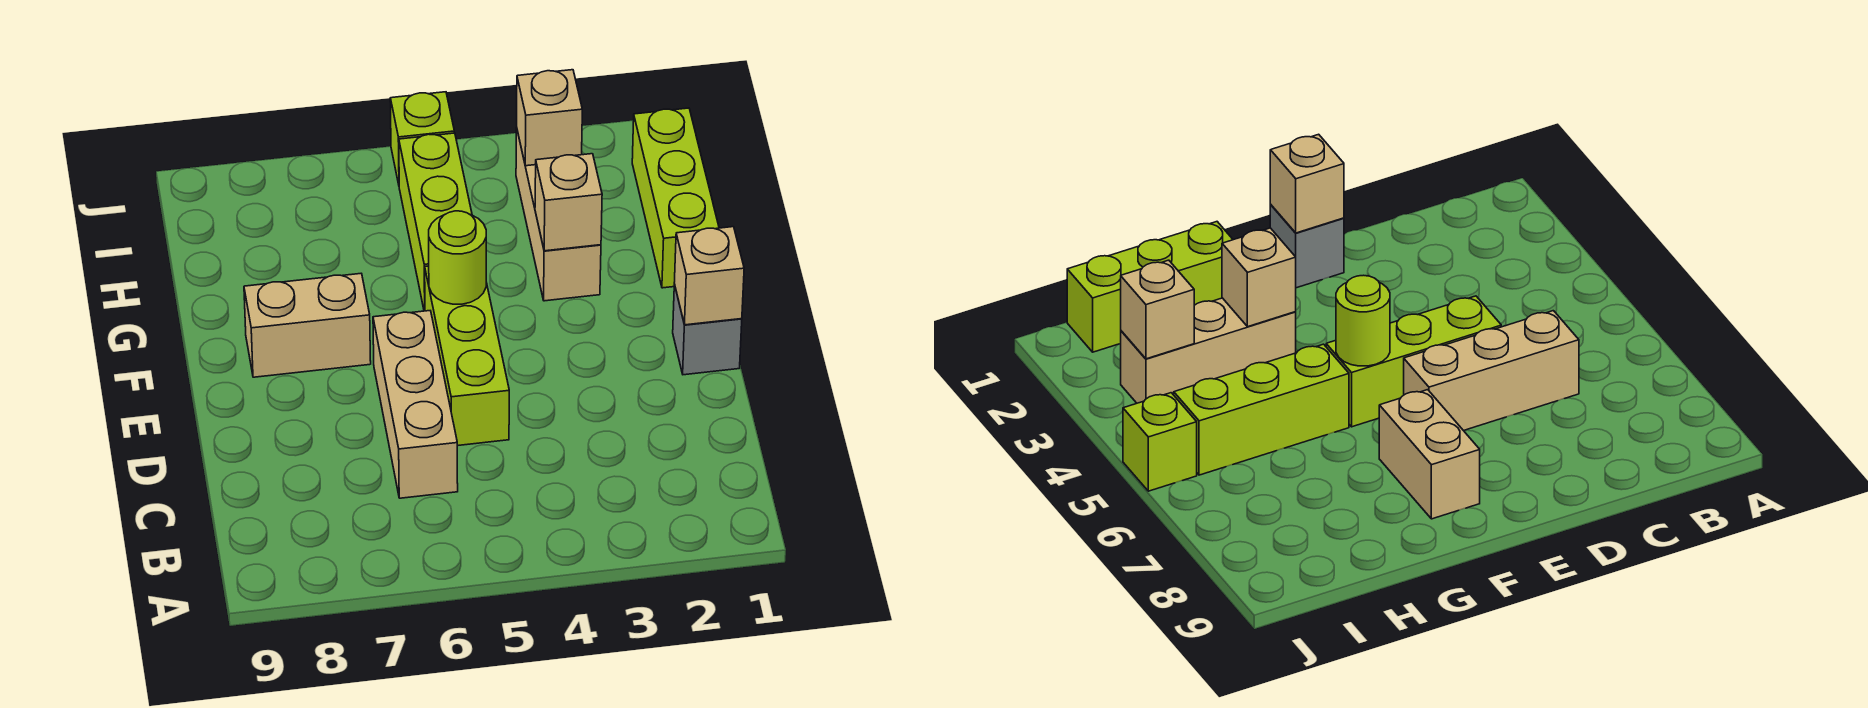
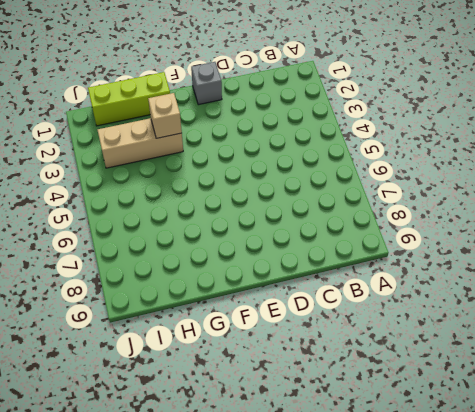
none -> tan 1x3 brick [373,311,458,498]
none -> lime 1x3 brick [425,266,509,446]
none -> tan 1x2 brick [244,274,371,377]

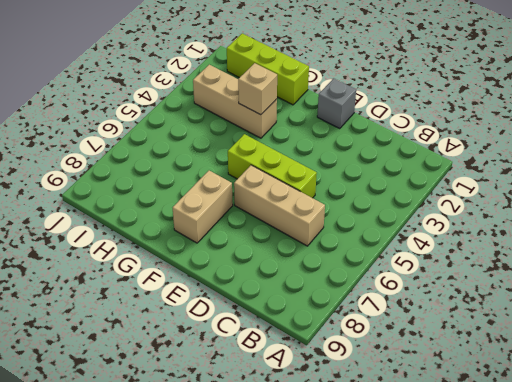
none -> lime 1x3 brick [399,133,472,311]
none -> lime 1x1 brick [390,92,454,184]
none -> tan 1x1 brick [674,227,744,325]

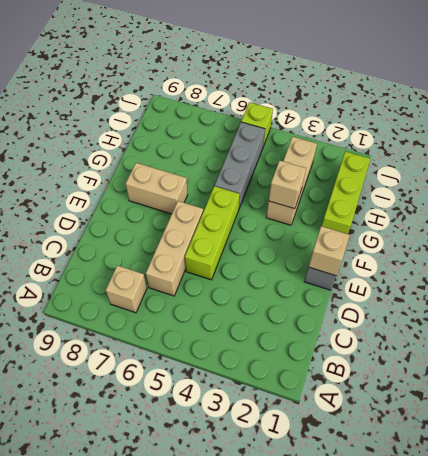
tan 1x1 brick [106,265,147,313] -> tan 1x1 brick moved to [517,70,582,166]
grey 1x3 brick [215,122,265,208] -> lime 1x3 brick [399,133,472,311]
none -> lime 1x1 round brick [429,211,486,304]

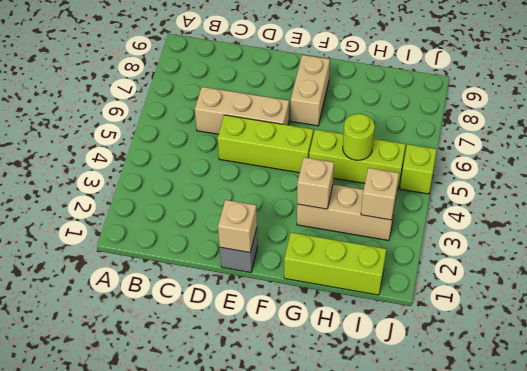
lime 1x1 round brick [343,114,375,160] -> lime 1x1 round brick moved to [429,211,486,304]

